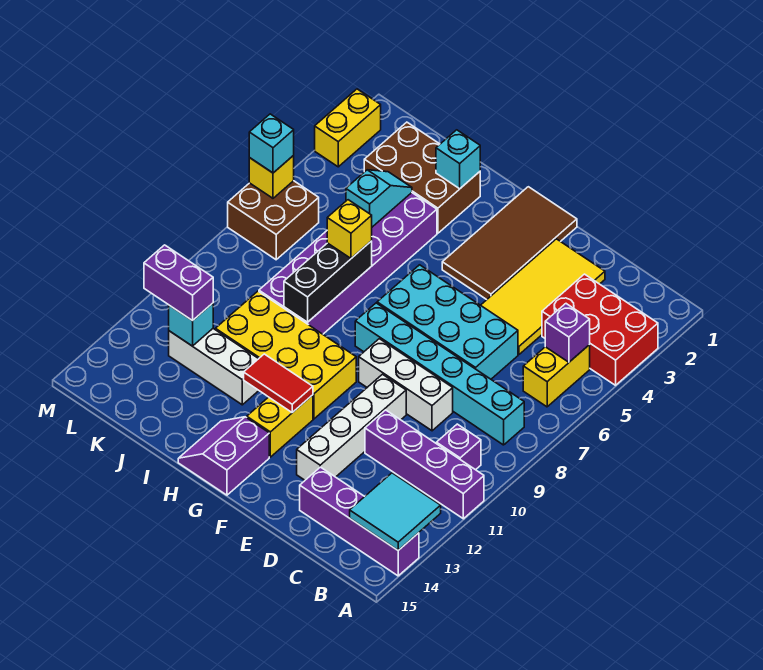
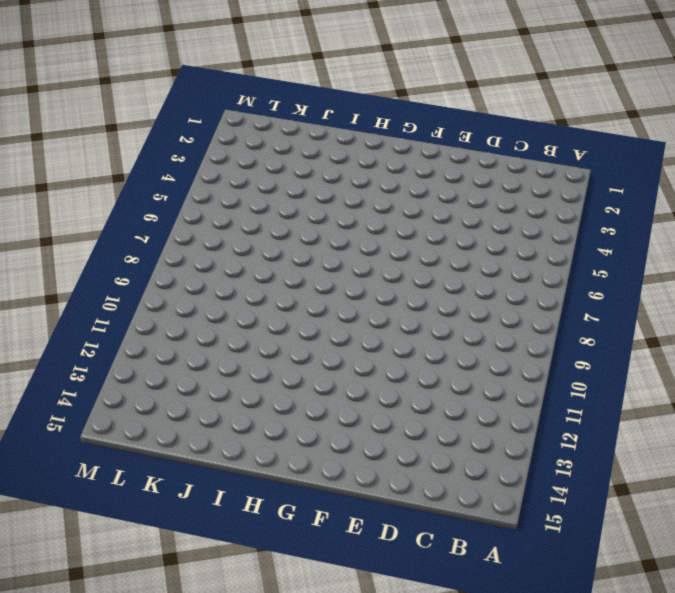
none -> red 2x3 brick [542,274,658,385]
none -> purple 1x4 brick [365,410,484,519]
none -> purple 1x4 brick [300,467,419,576]
none -> yellow 1x2 brick [523,345,590,407]

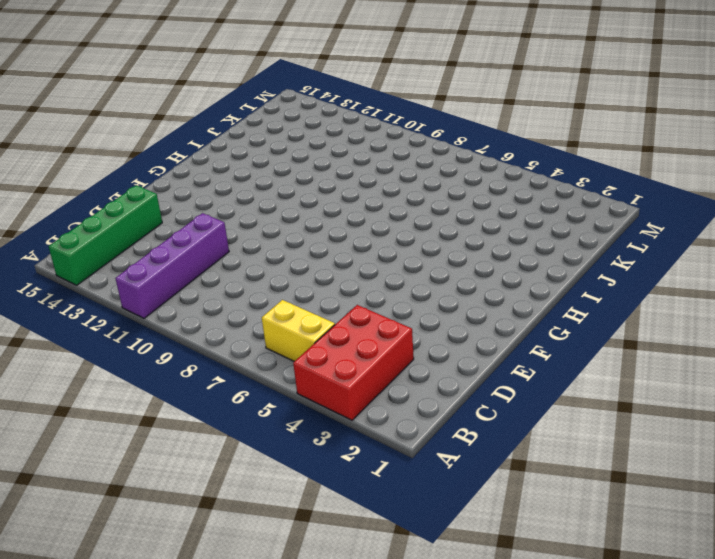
green 1x4 brick [49,185,162,285] -> purple 1x4 brick [300,467,419,576]
none -> cyan 1x6 brick [355,303,524,445]
none -> purple 1x1 brick [437,424,481,470]
none -> yellow 2x4 tile [481,239,605,354]
none -> cyan 2x4 brick [377,265,518,379]

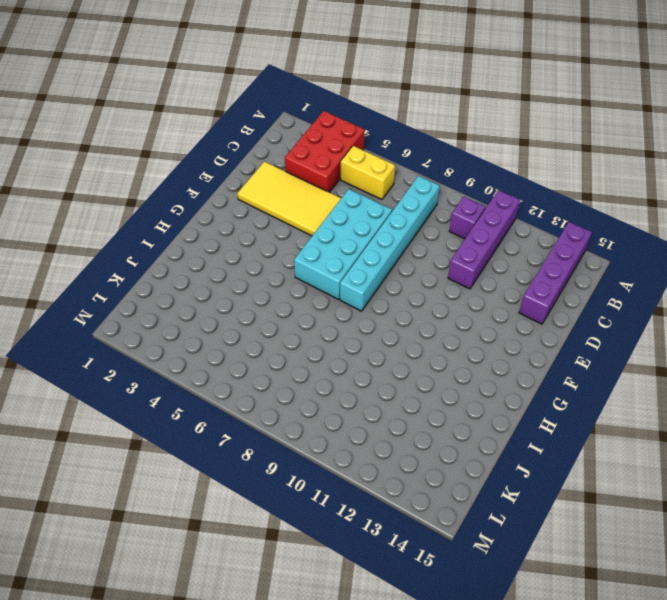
none -> white 1x3 brick [359,339,453,431]
none -> white 1x4 brick [297,374,406,480]
none -> brown 2x4 tile [442,187,577,300]
none -> yellow 2x4 brick [215,291,356,419]

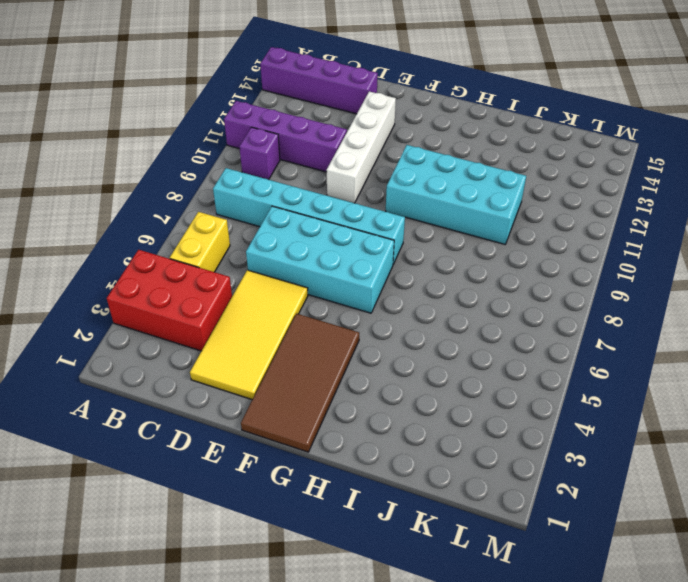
cyan 2x4 brick [386,145,526,244] -> yellow 2x4 brick [215,291,356,419]
none -> white 1x3 brick [359,339,453,431]
none -> yellow 1x2 brick [247,395,313,457]
none -> purple 2x2 slope [178,417,269,495]
none -> brown 2x3 brick [364,122,480,233]

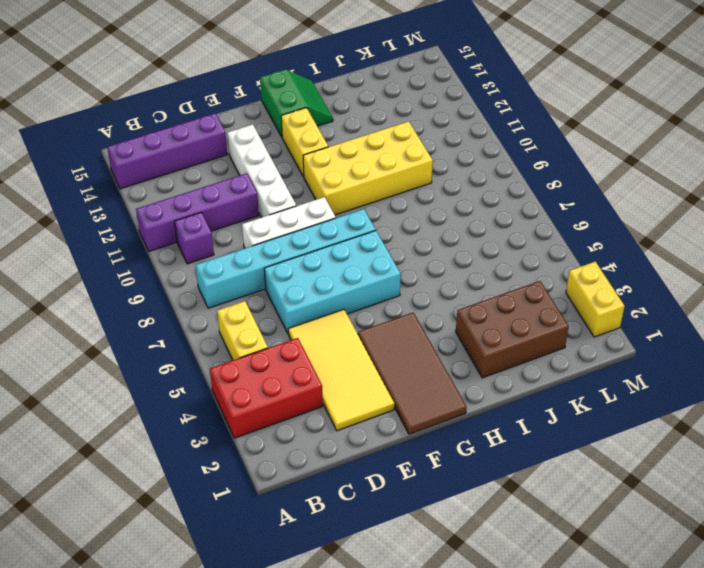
green 2x2 slope [260,69,333,137] -> purple 2x2 slope [178,417,269,495]
none -> purple 2x6 brick [259,193,437,334]
none -> white 1x3 brick [169,329,259,405]
none -> brown 2x2 brick [228,181,319,260]
none -> cyan 2x2 tile [350,473,441,550]

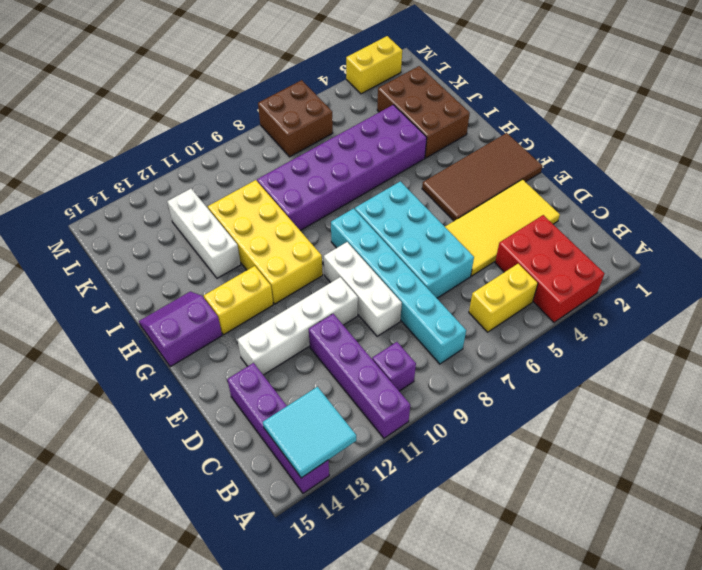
none -> purple 1x1 brick [545,304,590,362]
none -> red 1x2 tile [244,354,313,412]
none -> cyan 1x1 brick [436,130,480,189]
none -> black 1x3 brick [284,241,372,322]

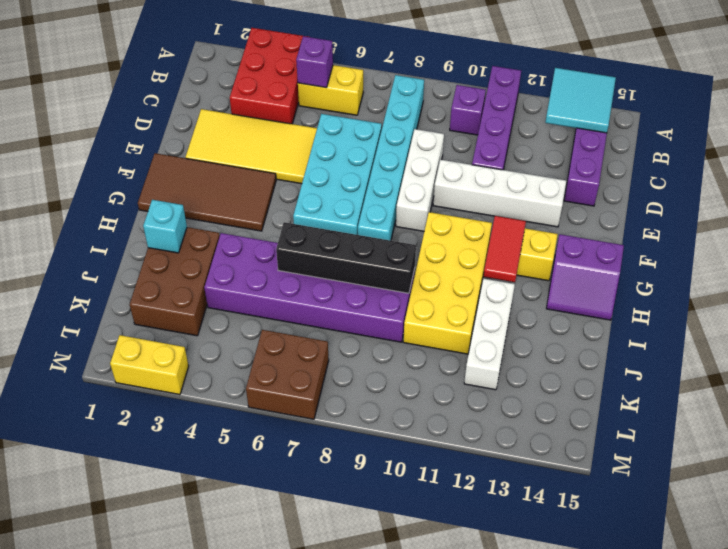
black 1x4 brick [276,222,416,293] -> black 1x3 brick [284,241,372,322]
none -> cyan 1x2 slope [346,170,412,227]
none -> cyan 1x1 brick [169,303,213,346]
none -> yellow 1x1 brick [249,155,294,198]
none -> yellow 1x1 brick [327,200,372,258]

